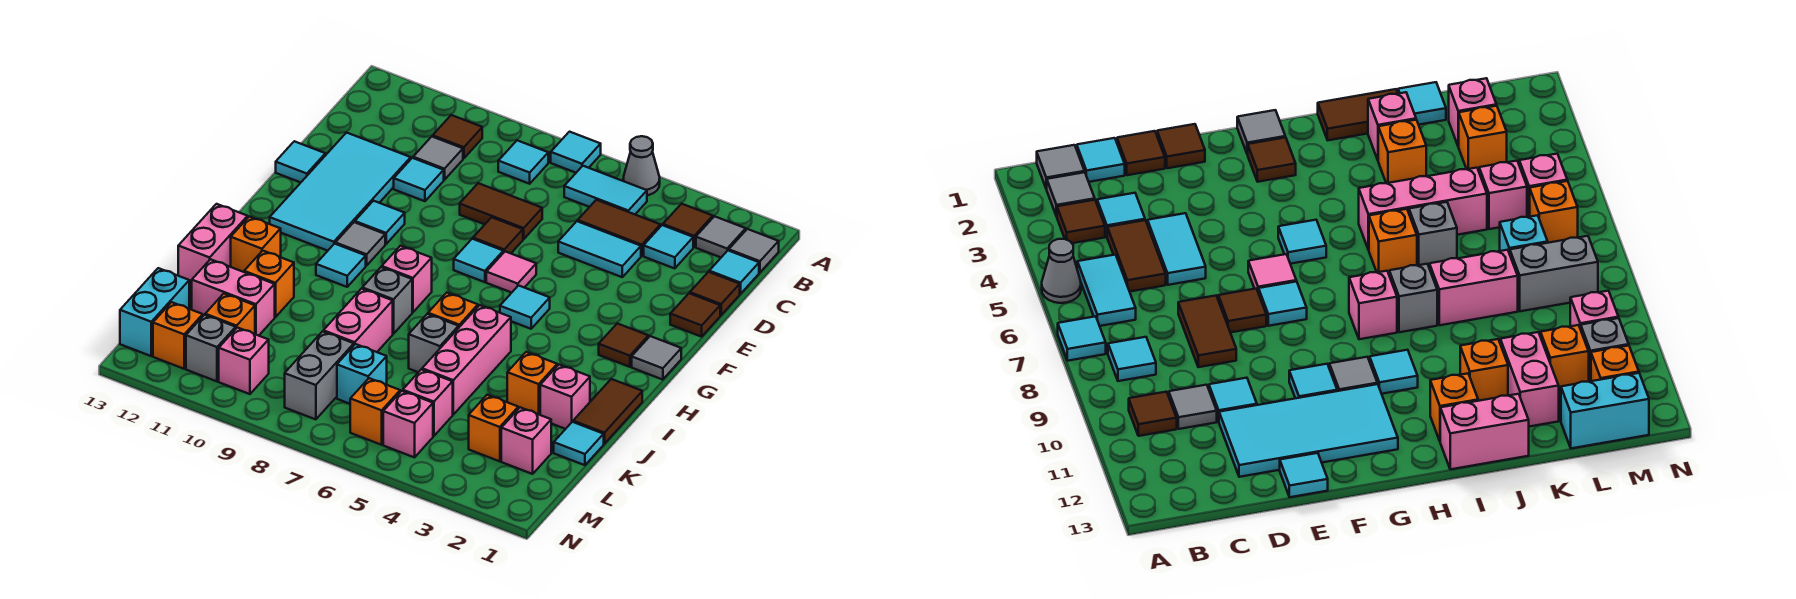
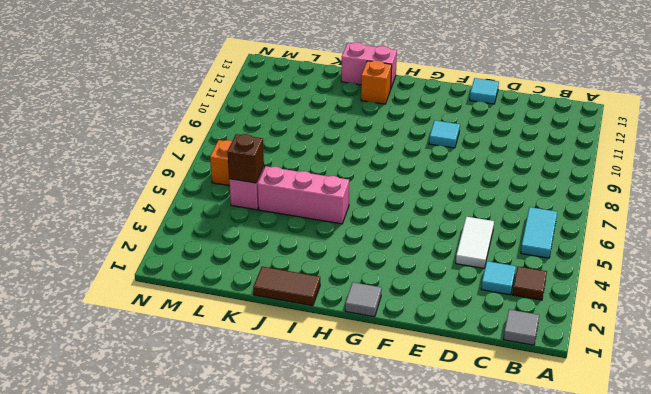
white 1x2 tile [456,217,494,268] -> cyan 1x2 tile [558,221,641,277]
brown 1x1 brick [227,134,264,183] -> none
none -> grey 1x1 cone [623,136,660,195]
none -> cyan 1x1 tile [551,132,601,173]
none -> grey 1x1 tile [696,216,746,257]
none -> cyan 1x1 tile [498,140,548,184]

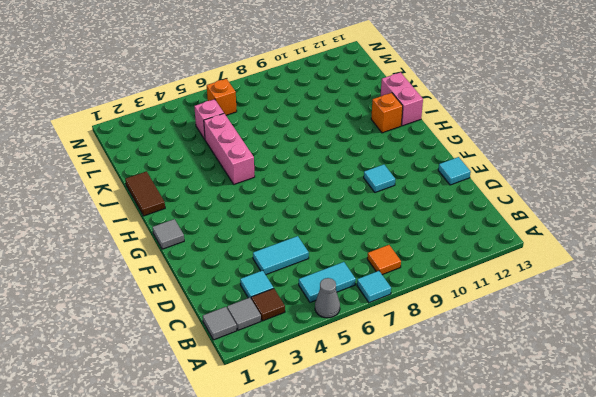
orange 1x1 tile [367,245,401,275] -> cyan 1x1 tile [498,140,548,184]
none -> brown 1x1 tile [433,115,482,158]
none -> cyan 1x1 tile [709,250,759,294]
none -> brown 1x2 tile [578,200,660,256]
none -> grey 1x1 tile [413,137,463,180]

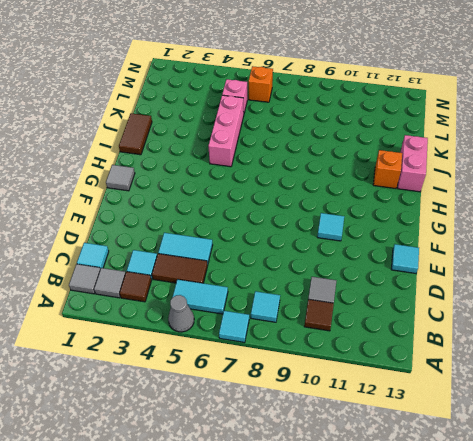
none -> brown 1x1 tile [690,272,740,315]
none -> brown 1x2 tile [460,183,542,239]
none -> cyan 1x1 tile [394,158,444,201]
none -> cyan 2x4 tile [270,133,411,251]

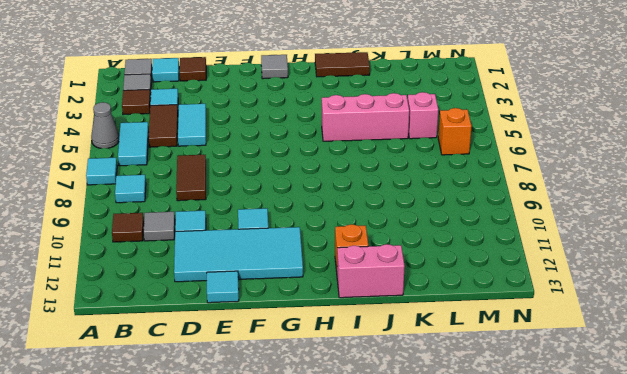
none -> brown 1x1 tile [670,293,720,337]
none -> brown 1x1 tile [473,217,523,253]
none -> pink 1x1 tile [486,251,536,293]
none -> cyan 1x1 tile [454,239,503,282]

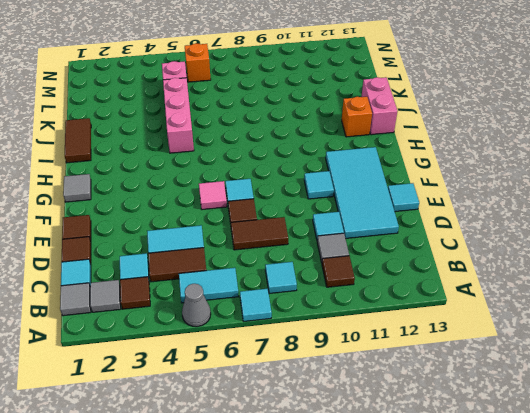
none -> brown 1x1 tile [599,323,648,367]
none -> cyan 1x1 tile [500,286,550,329]
none -> grey 1x1 tile [335,222,385,266]
none -> pink 1x1 brick [382,246,432,312]

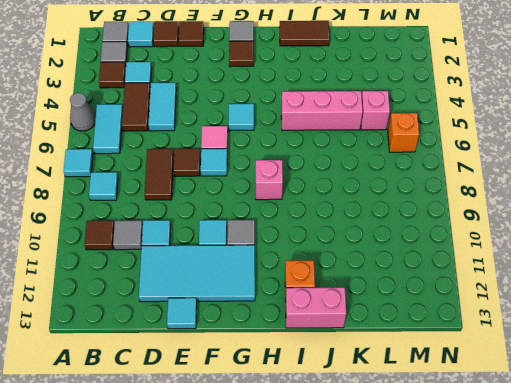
none -> cyan 1x1 tile [316,244,366,287]
none -> orange 1x1 brick [428,293,478,327]
none -> grey 1x1 brick [362,267,412,334]
none -> pink 1x1 brick [540,365,590,429]

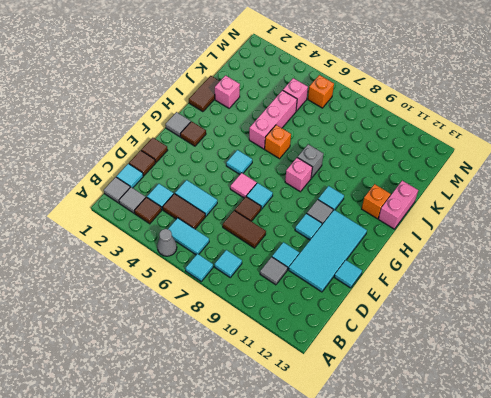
none -> brown 1x1 tile [433,115,482,158]
none -> orange 1x1 brick [507,352,557,415]
none -> grey 1x1 brick [409,314,459,372]
none -> pink 1x2 brick [323,289,393,352]

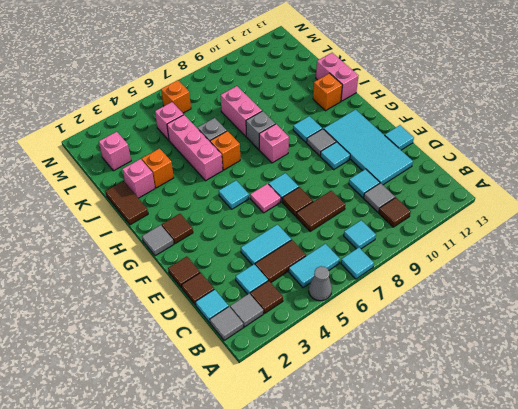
none -> orange 1x1 brick [244,251,294,317]
none -> cyan 1x1 tile [554,422,604,465]
none -> pink 1x2 brick [192,259,275,336]
none -> orange 1x1 brick [469,395,518,461]

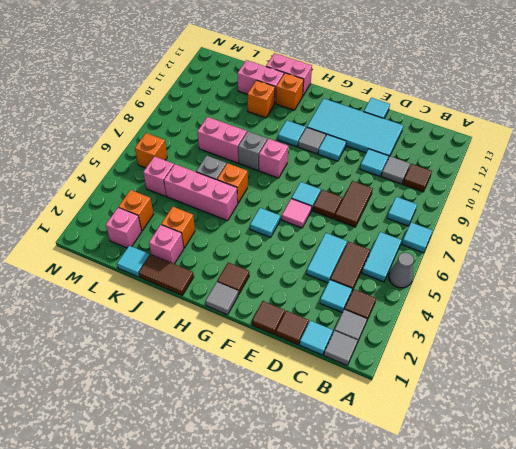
pink 1x2 brick [237,60,284,103] -> pink 1x2 brick turned to [192,259,275,336]
none -> cyan 1x1 brick [337,344,387,404]
none -> grey 1x2 brick [285,331,354,419]
none -> orange 1x1 brick [205,294,255,334]
none -> cyan 1x2 brick [120,268,189,356]

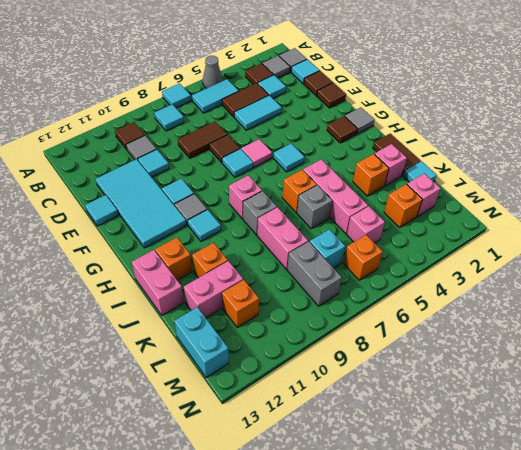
none -> pink 1x1 brick [383,391,433,457]
none -> pink 1x1 brick [219,328,269,394]
none -> grey 1x1 brick [186,315,236,381]
none -> orange 1x1 brick [153,302,203,369]

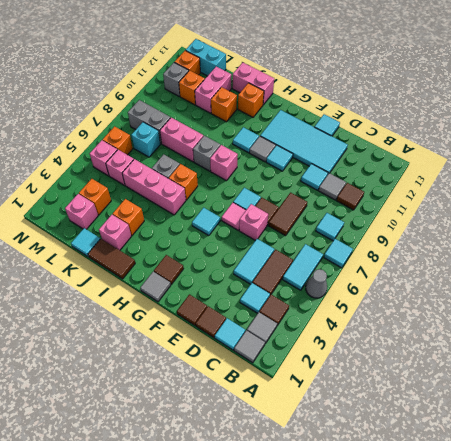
pink 1x1 brick [239,204,268,240] -> pink 1x1 brick moved to [219,328,269,394]

